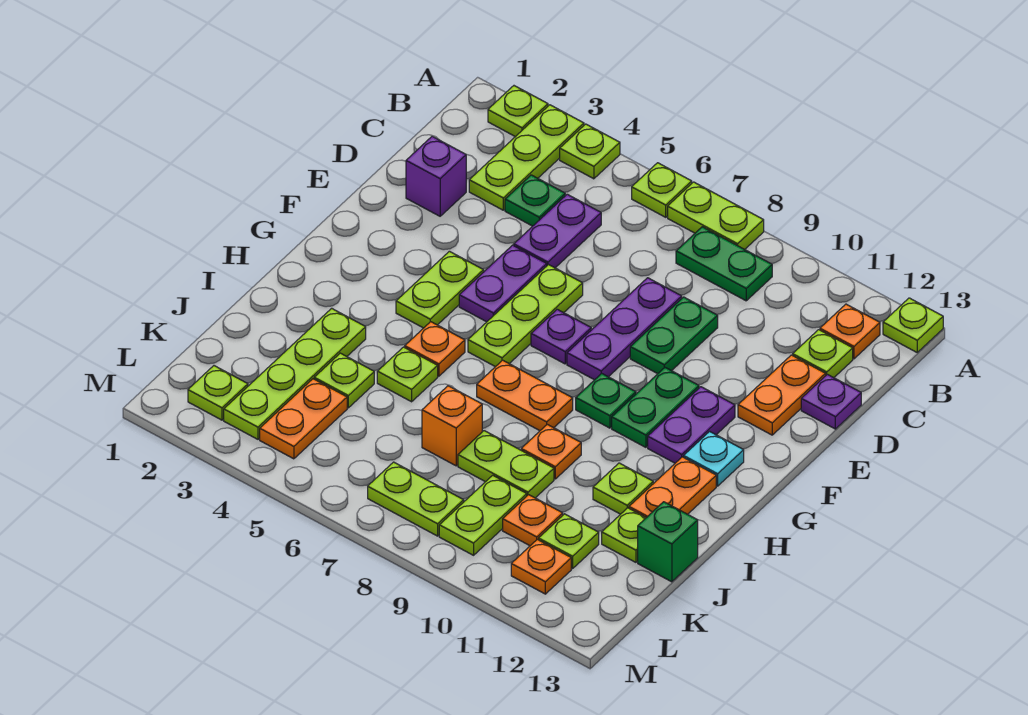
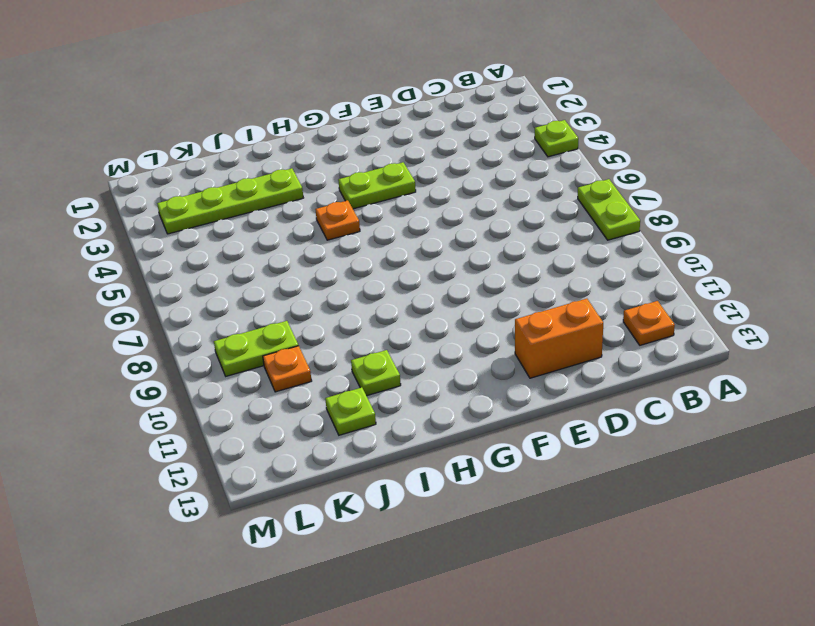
orange 1x2 brick [515,299,603,378] -> orange 1x2 plate [738,355,826,435]
none -> lime 1x1 plate [488,86,548,137]
none -> lime 1x3 plate [469,105,584,210]
none -> lime 1x1 plate [632,163,692,217]
none -> lime 1x1 plate [883,298,943,352]

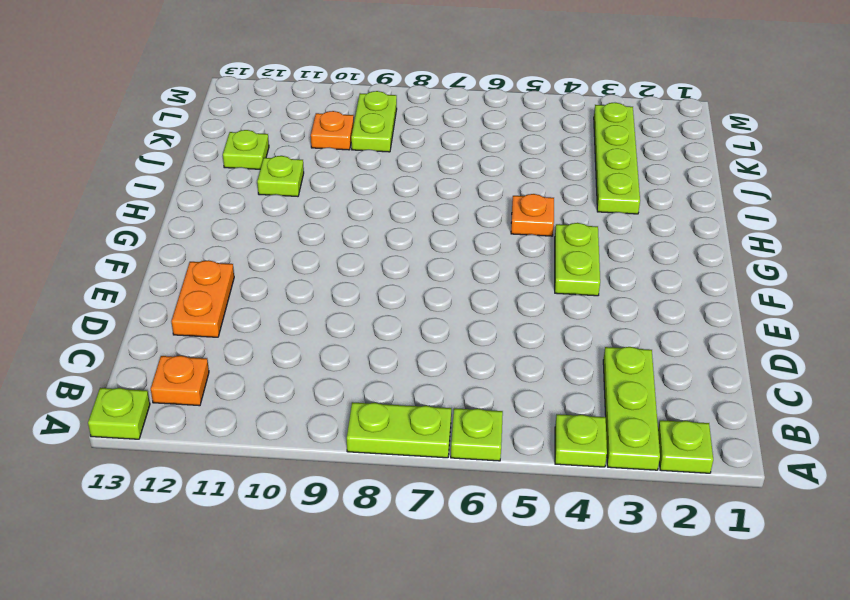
none -> green 1x2 plate [676,227,772,301]
none -> green 1x1 plate [505,175,565,226]
none -> purple 1x2 plate [514,194,601,268]
none -> lime 1x1 plate [793,330,853,378]

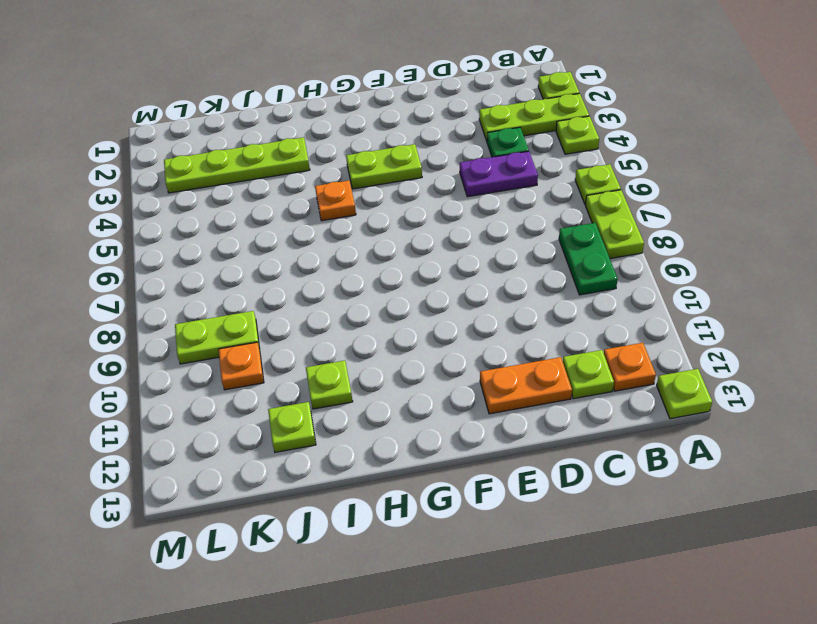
none -> purple 1x1 brick [406,136,466,216]
none -> purple 1x3 plate [567,278,682,380]
none -> green 1x2 plate [630,297,718,374]
none -> purple 1x1 plate [801,374,861,429]

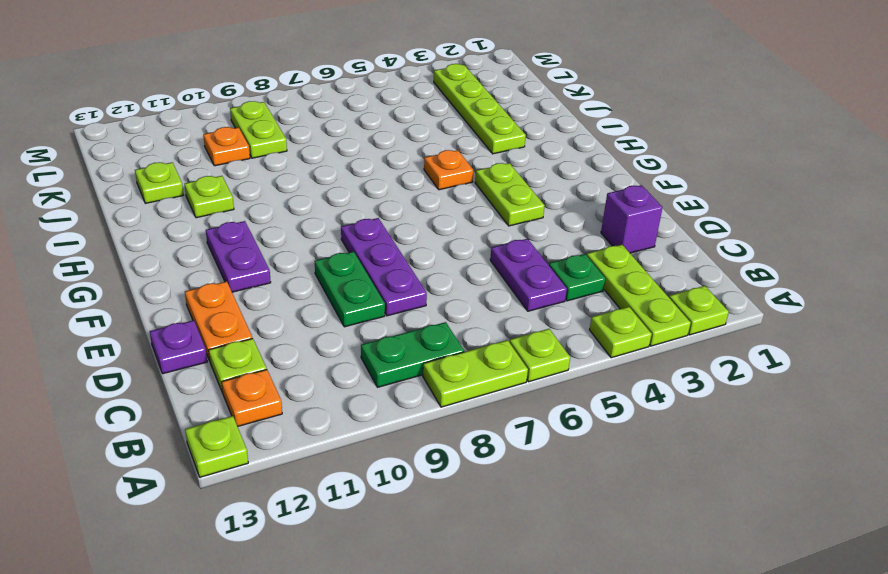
none -> purple 1x2 plate [459,245,547,322]
none -> lime 1x3 plate [468,265,583,367]
none -> purple 1x1 plate [531,309,591,364]
none -> green 1x2 plate [612,368,699,447]

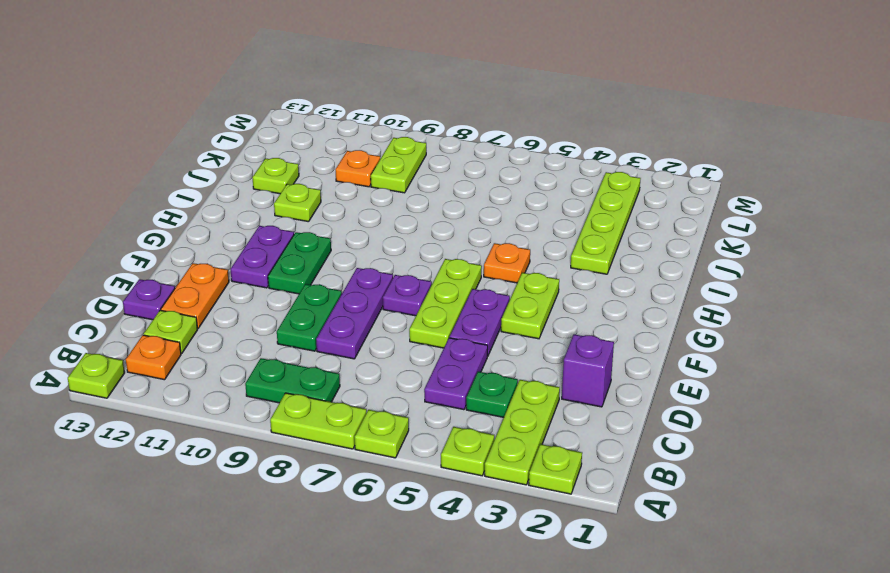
none -> green 1x1 plate [576,373,636,428]
none -> cyan 1x1 plate [684,431,744,486]
none -> orange 1x2 plate [477,360,573,431]
none -> orange 1x2 plate [629,457,716,518]

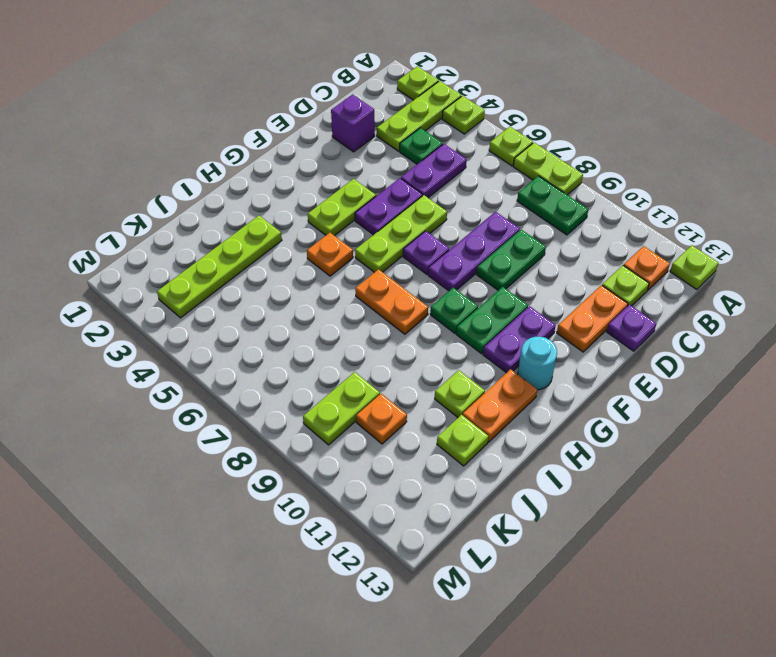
cyan 1x1 round brick [518,337,557,390] -> cyan 1x1 plate [684,431,744,486]
none -> lime 1x1 plate [377,347,438,402]
none -> orange 1x1 plate [521,424,581,479]
none -> lime 1x1 plate [314,353,374,408]
none -> orange 1x1 brick [422,386,482,466]

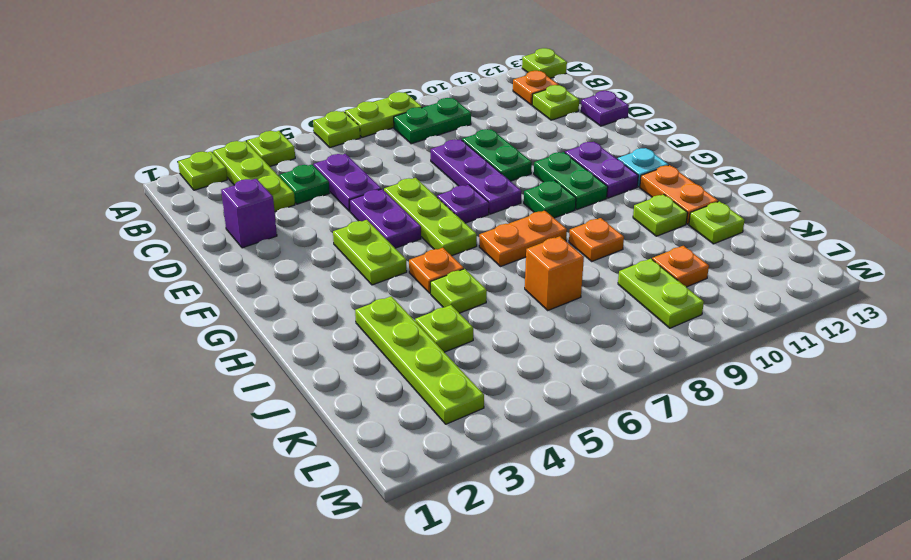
none -> orange 1x2 plate [738,355,826,435]
none -> lime 1x2 plate [458,431,554,498]
none -> green 1x1 brick [638,502,698,582]
none -> orange 1x2 plate [260,379,347,459]

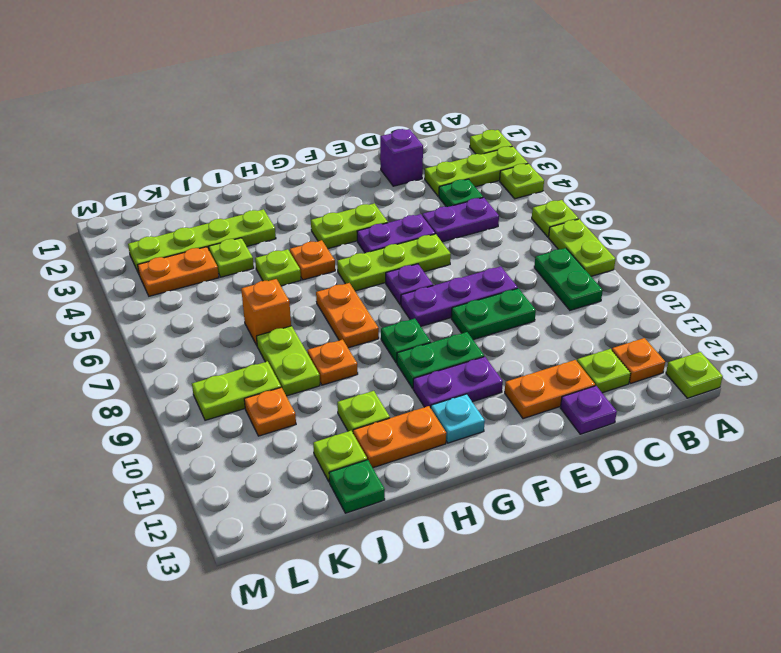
green 1x1 plate [329,460,385,513] -> green 1x1 brick [638,502,698,582]
none -> lime 1x1 plate [539,514,599,569]
none -> lime 1x1 plate [188,366,248,420]
none -> lime 1x2 plate [368,462,464,536]
none -> orange 1x1 plate [511,539,571,594]

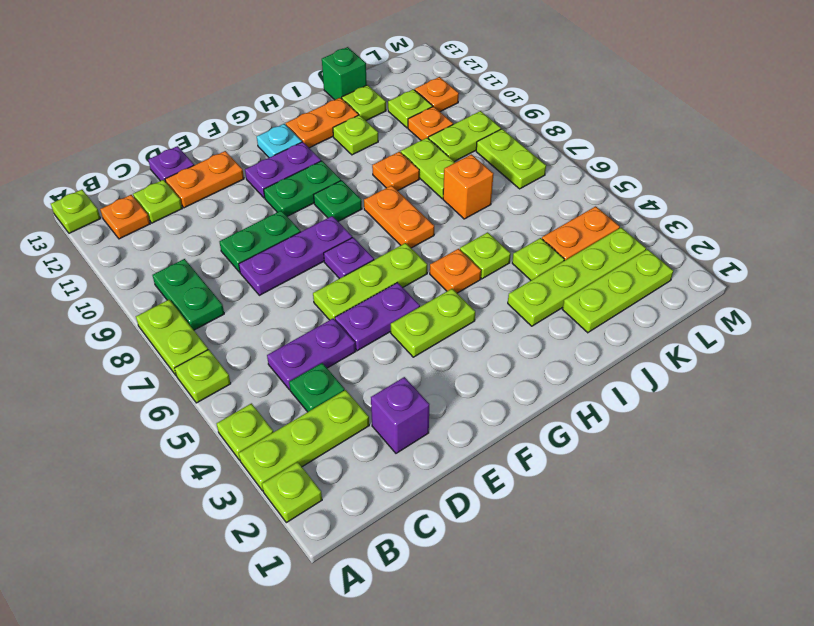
lime 1x3 plate [563,249,673,333] -> lime 1x1 plate [188,366,248,420]

